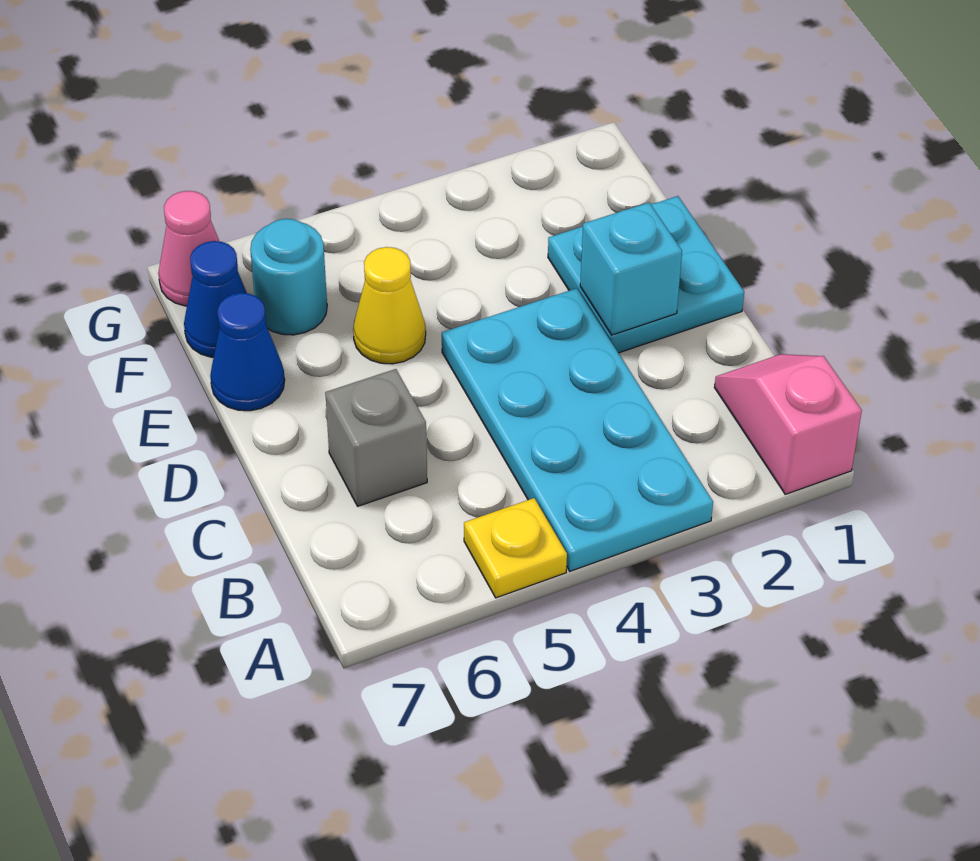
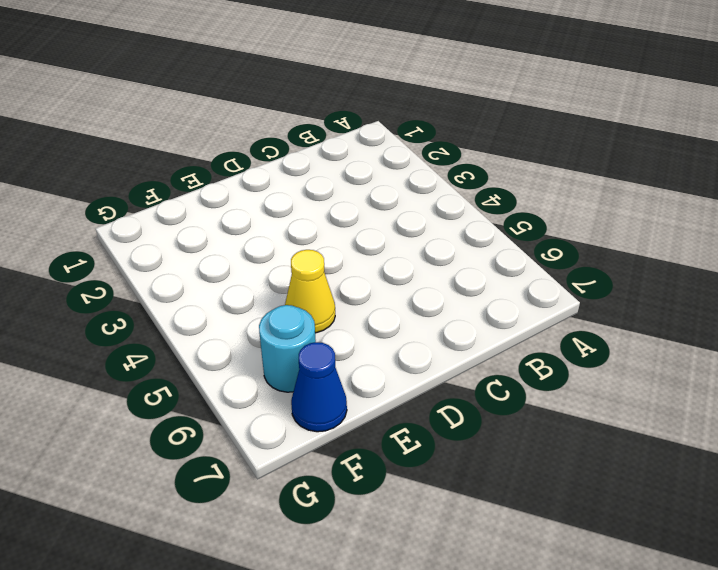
none -> pink 1x2 slope [714,354,862,494]
none -> cyan 2x4 plate [442,288,713,571]

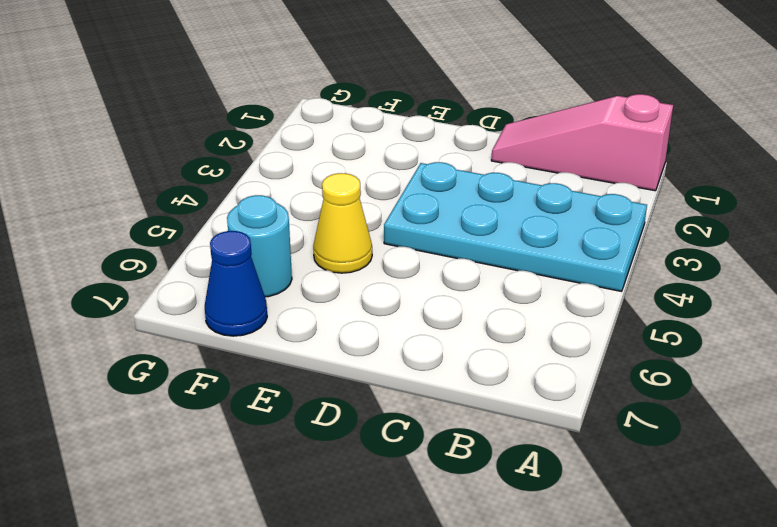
pink 1x3 slope [491,94,673,191] -> pink 1x2 slope [714,354,862,494]
none -> yellow 1x1 plate [464,498,567,598]
none -> grey 1x1 brick [325,369,427,506]

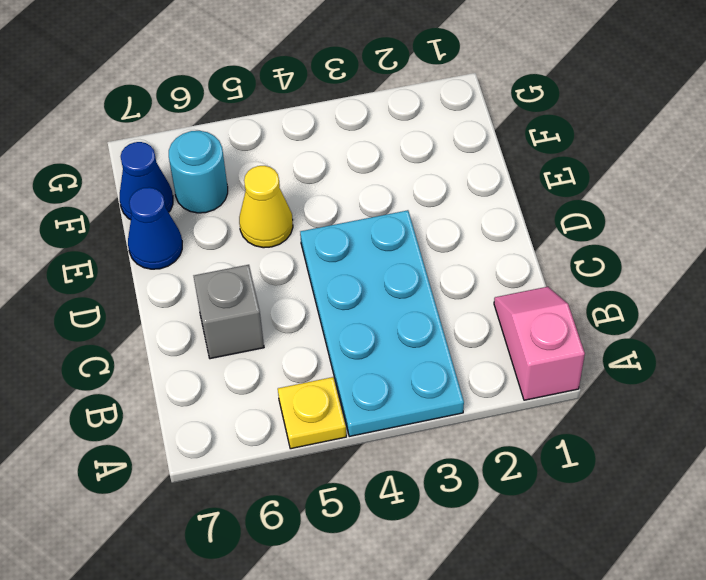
none -> cyan 2x2 plate [548,196,744,353]
none -> pink 1x1 cone [158,191,219,306]

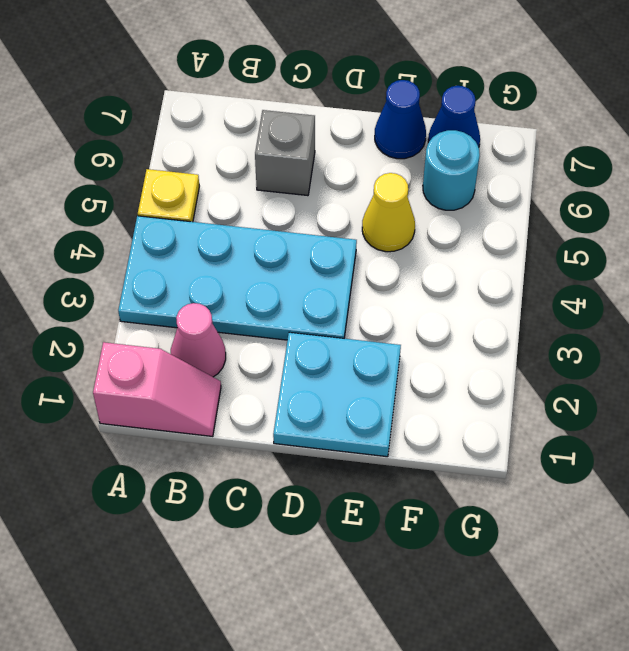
pink 1x1 cone [171,303,226,377] -> pink 1x1 cone moved to [158,191,219,306]
none -> cyan 1x1 brick [580,203,682,335]

